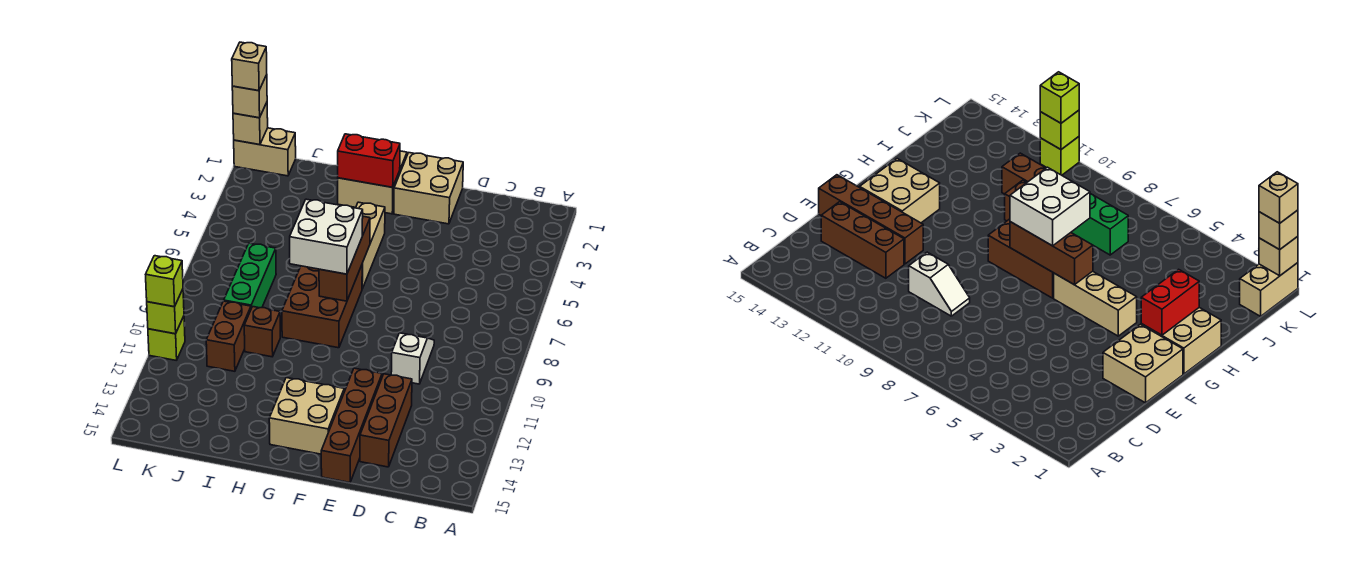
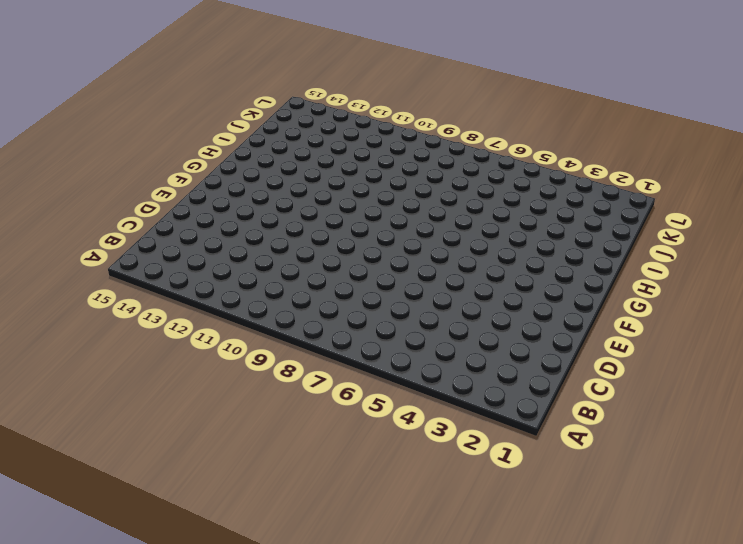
none -> white 1x2 slope [391,333,434,384]
none -> brown 1x3 brick [360,374,412,467]
none -> tan 2x2 brick [394,153,463,224]

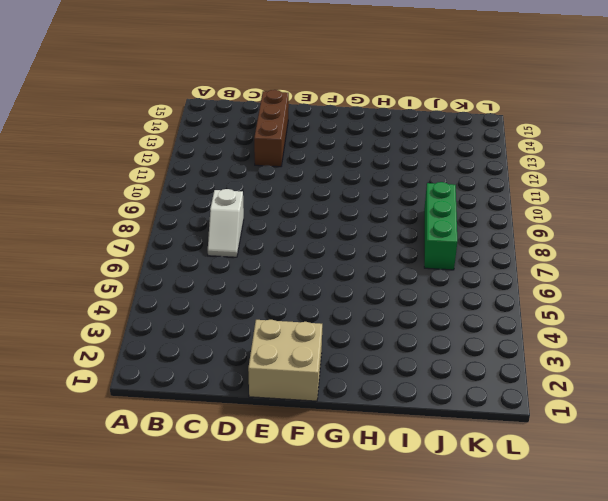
white 1x2 slope [208,189,244,257] -> white 1x2 slope moved to [391,333,434,384]
none -> brown 1x4 brick [321,368,382,483]
none -> tan 2x2 brick [269,378,344,454]
none -> tan 2x2 brick [338,151,407,214]

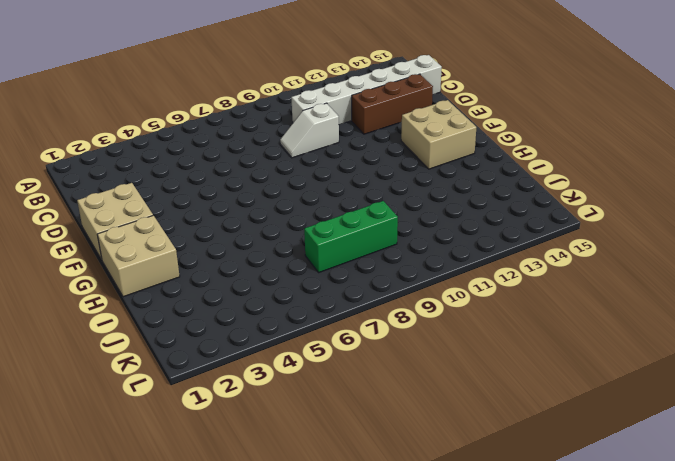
white 1x6 brick [291,55,442,125] -> none
none -> brown 1x4 brick [321,368,382,483]
none -> tan 1x3 brick [356,202,385,289]
none -> brown 2x3 brick [282,265,362,348]

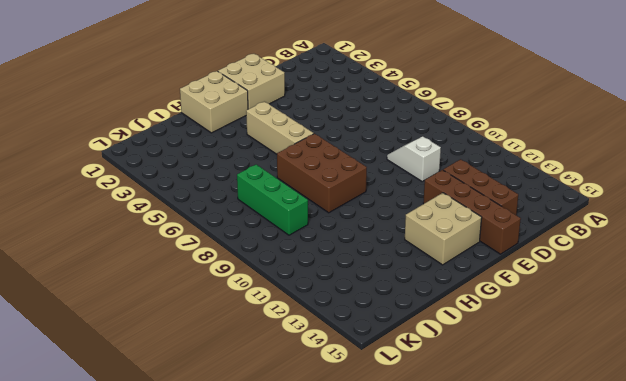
none -> brown 1x1 brick [244,307,280,357]
none -> brown 1x2 brick [206,301,251,371]
none -> tan 1x2 brick [234,128,296,176]

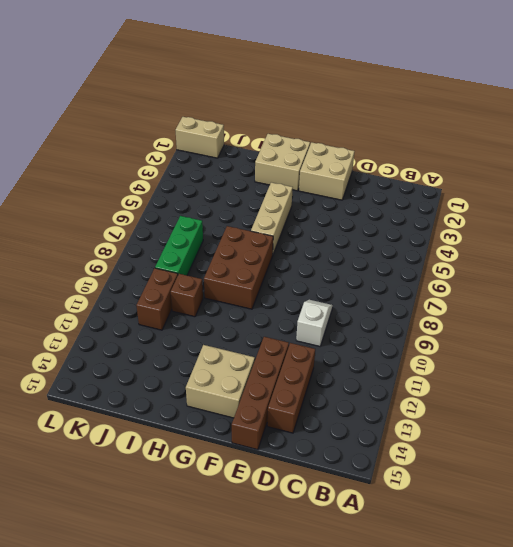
none -> lime 1x1 brick [148,316,185,361]
none -> red 1x2 brick [338,134,400,187]
none -> brown 1x3 brick [319,216,370,301]

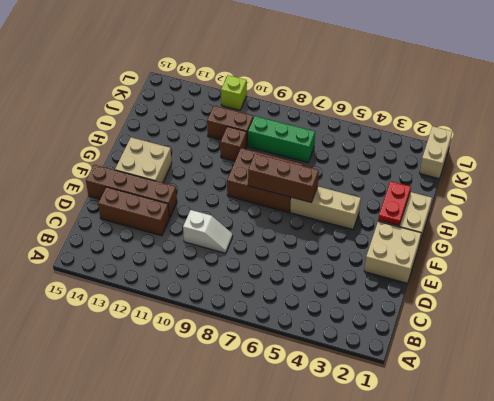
red 1x2 plate [378,181,411,226] -> red 1x2 brick [338,134,400,187]
none -> tan 1x1 brick [233,103,268,145]
none -> lime 1x1 brick [147,289,184,334]
none -> white 2x2 brick [290,199,363,274]

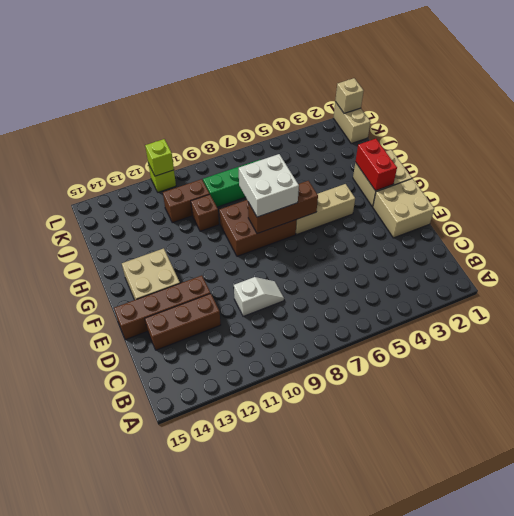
none -> tan 1x1 brick [232,75,267,118]
none -> lime 1x1 brick [146,256,183,307]
none -> tan 1x1 brick [232,42,267,91]

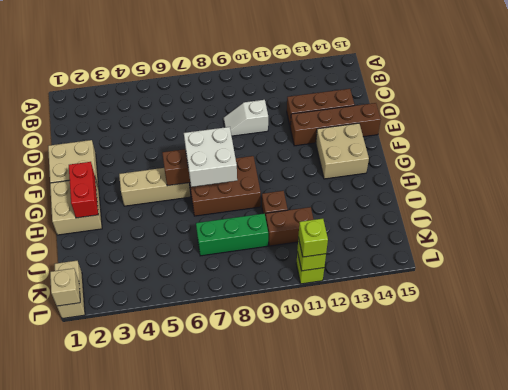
none -> tan 1x1 brick [232,75,267,118]
none -> tan 1x1 brick [232,42,267,91]

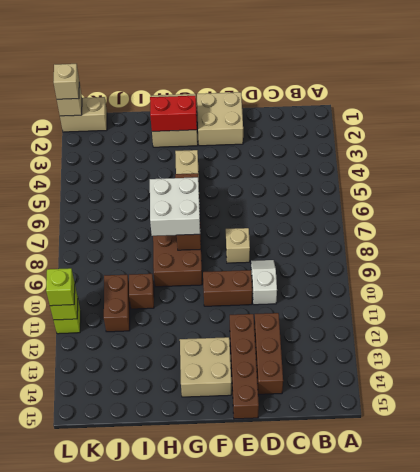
tan 1x1 brick [226,228,250,263] -> tan 1x1 brick moved to [232,42,267,91]
brown 1x2 brick [203,270,252,306] -> none
none -> green 1x3 brick [224,243,276,308]

